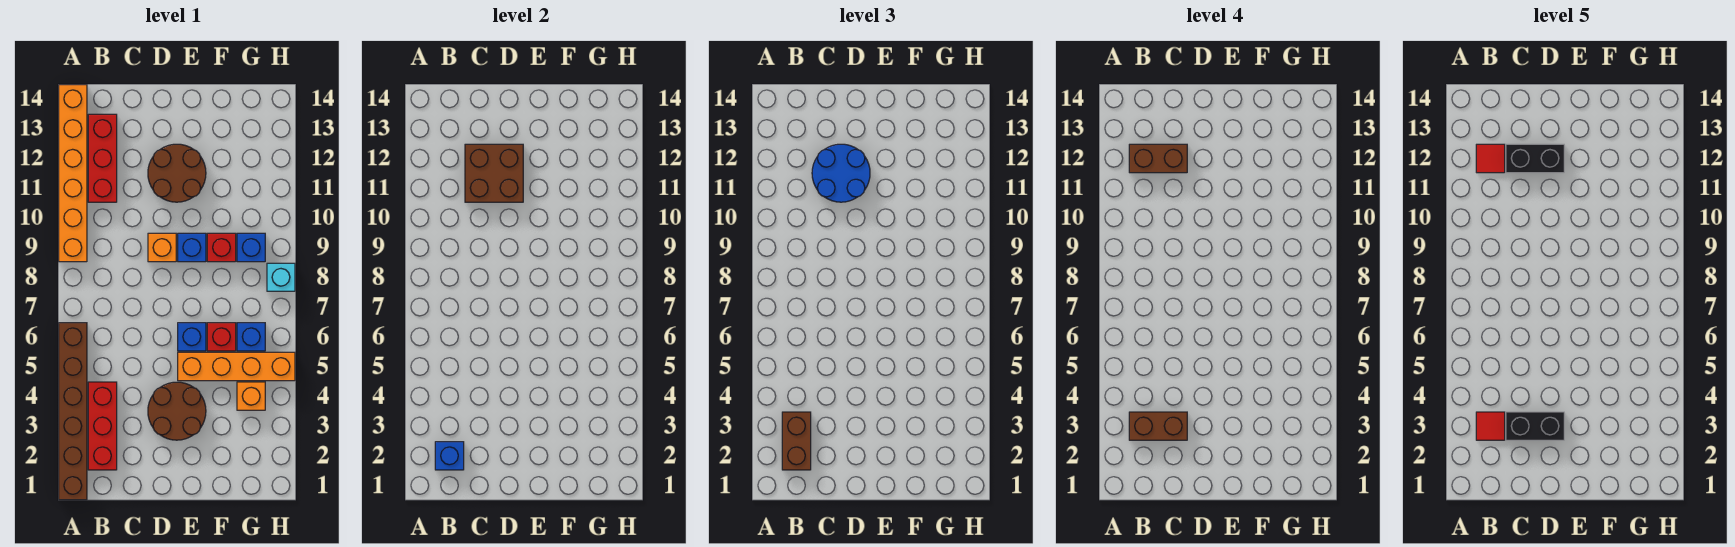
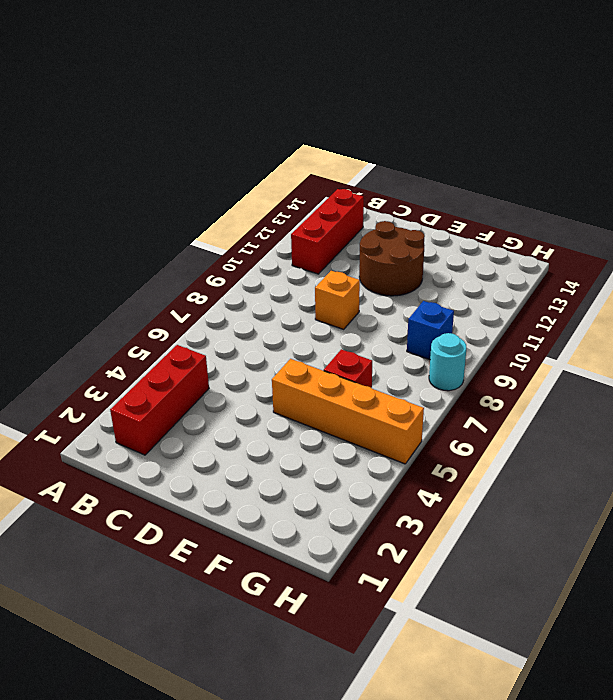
cyan 1x1 round brick [429,333,466,391] -> cyan 1x1 brick [267,263,295,291]
none -> brown 1x6 brick [59,323,87,500]
none -> orange 1x6 brick [59,85,87,262]
none -> brown 2x2 round brick [148,382,206,440]

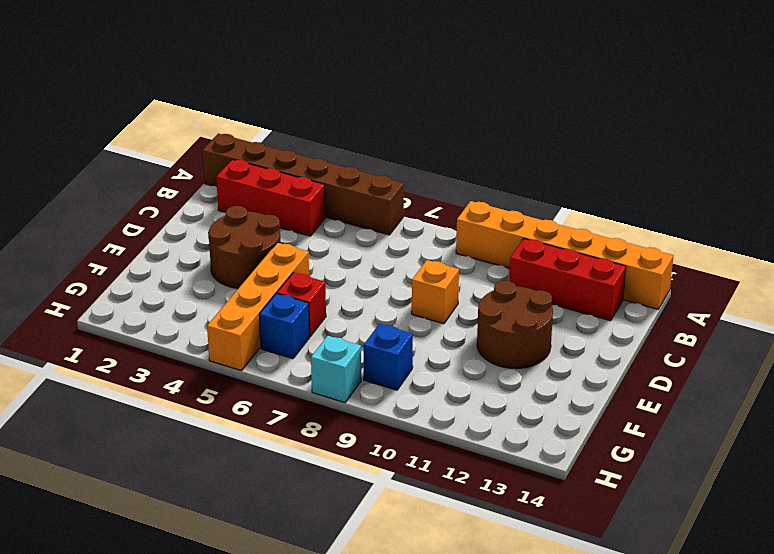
none -> blue 1x1 brick [178,323,206,351]
none -> blue 1x1 brick [178,233,206,262]
none -> red 1x1 brick [207,233,236,262]

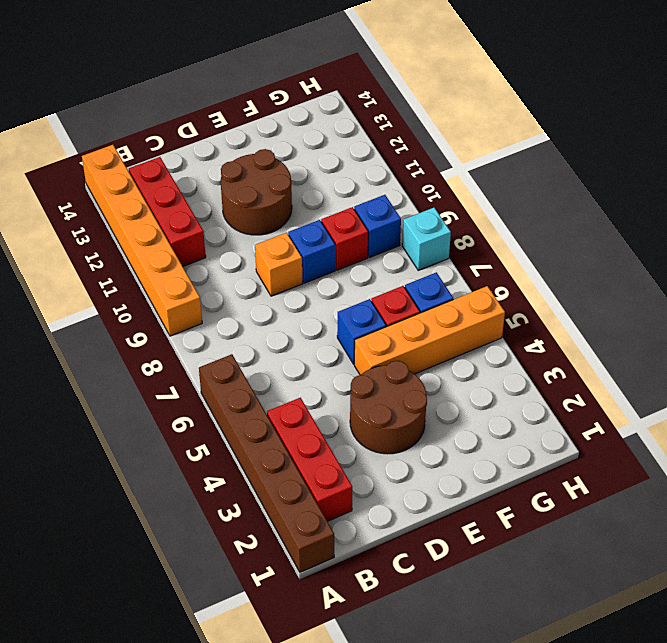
none -> orange 1x1 brick [237,382,265,410]
none -> blue 1x1 brick [435,442,464,470]
none -> brown 2x2 brick [465,144,523,202]

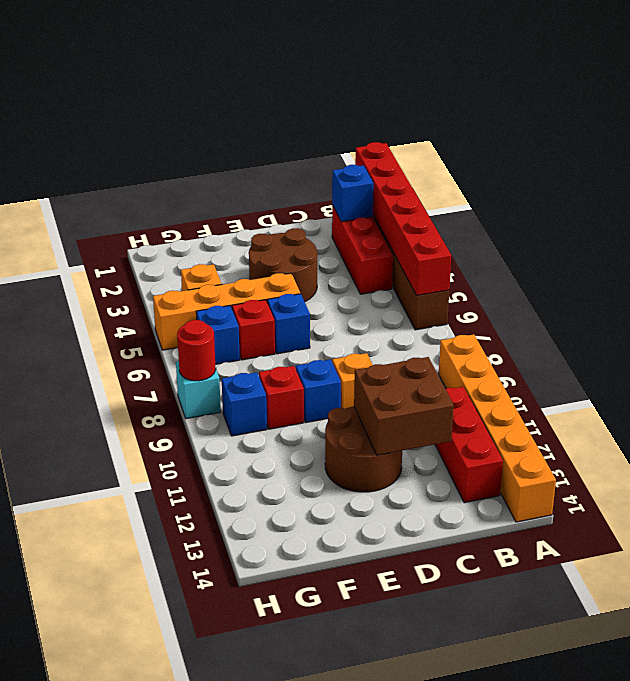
red 1x6 brick [355,142,451,295] -> none
red 1x1 round brick [177,320,216,381] -> none
none -> brown 1x2 brick [782,412,811,470]
none -> blue 2x2 round brick [812,144,870,202]
none -> brown 1x2 brick [1129,412,1187,440]

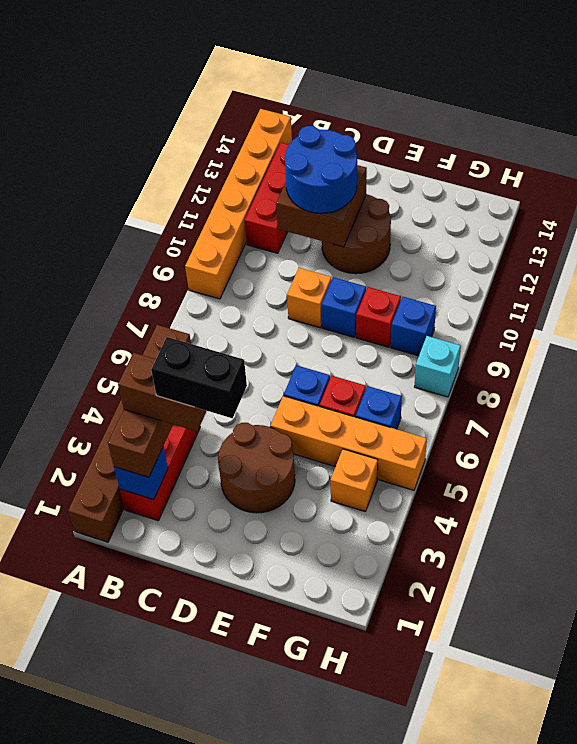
none -> brown 1x2 brick [1129,144,1187,173]
none -> red 1x1 tile [1476,412,1505,440]
none -> red 1x1 tile [1476,144,1505,173]

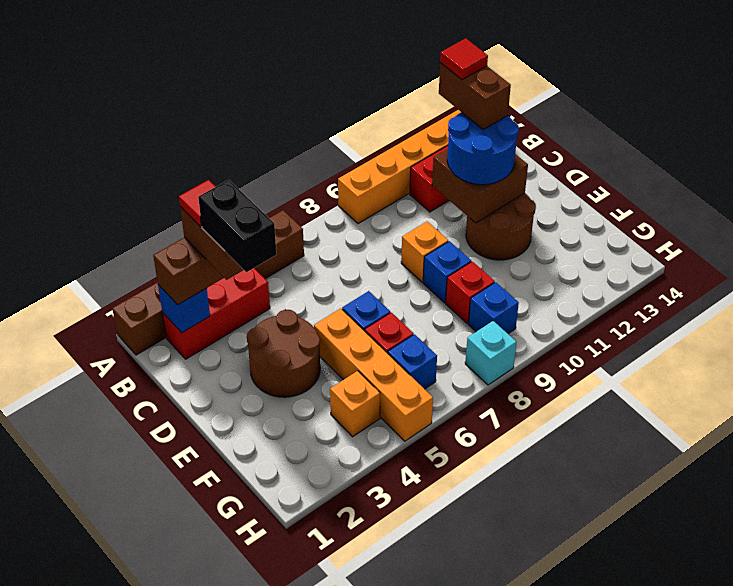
none -> black 1x2 brick [1506,144,1564,173]

